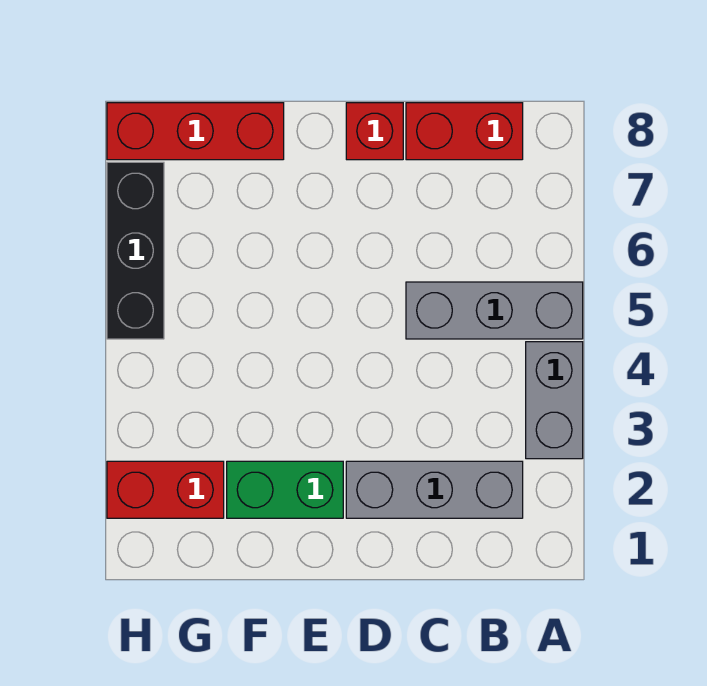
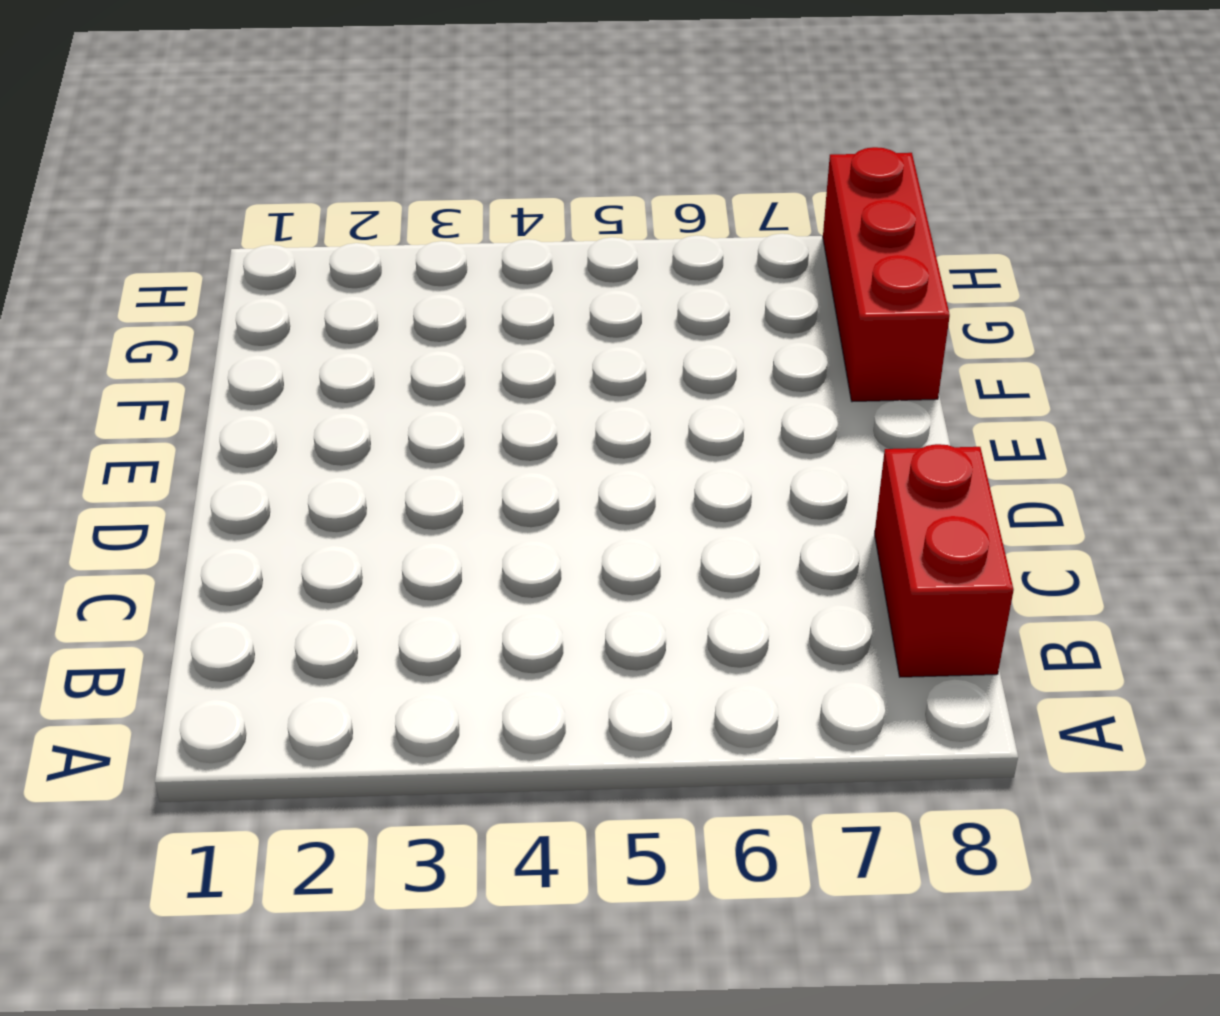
none -> grey 1x2 brick [526,342,583,459]
none -> grey 1x3 brick [406,282,583,339]

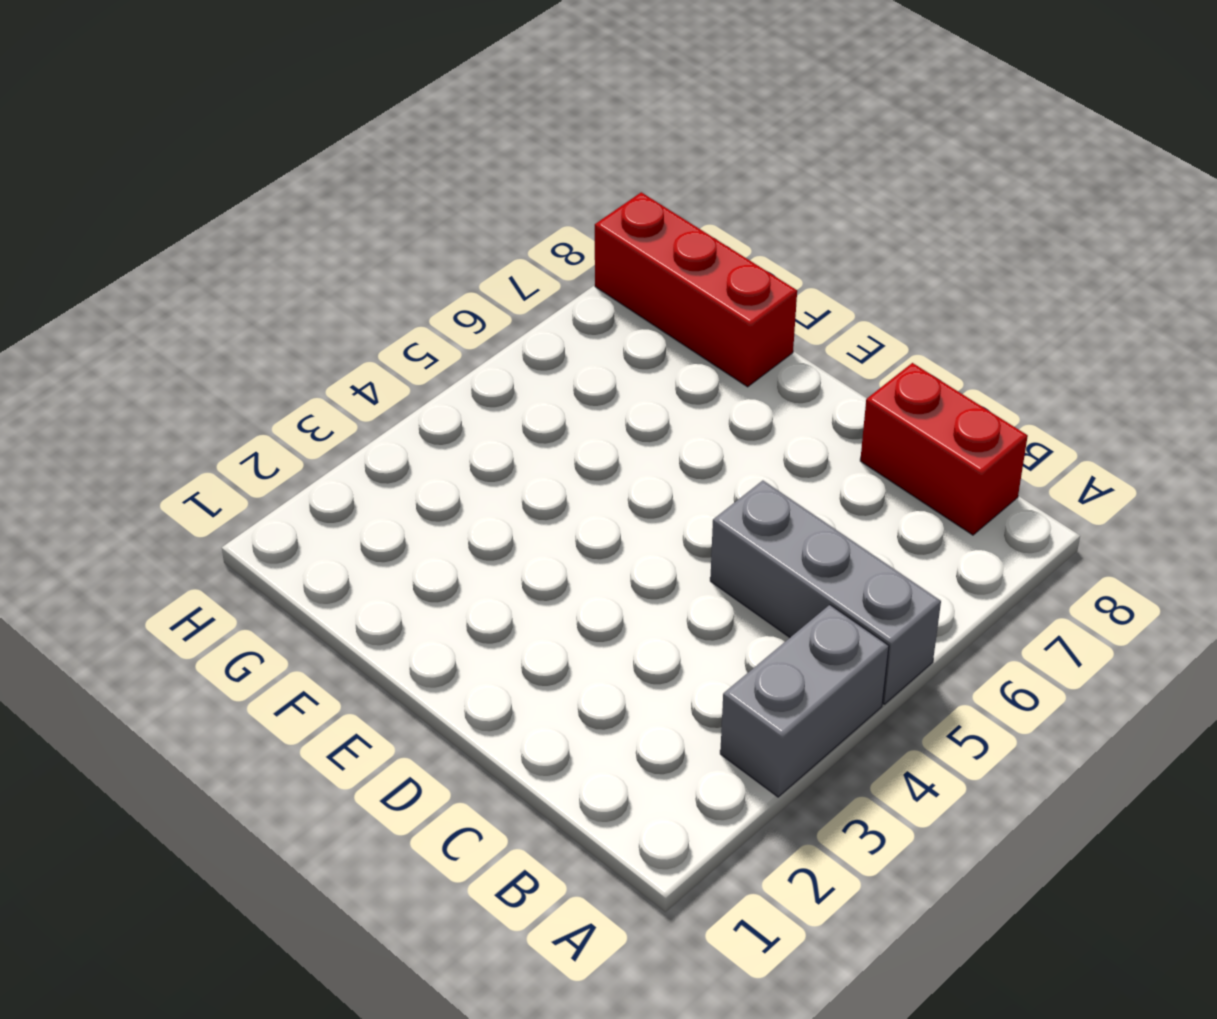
none -> grey 1x3 brick [346,461,523,518]
none -> red 1x1 brick [346,103,403,160]

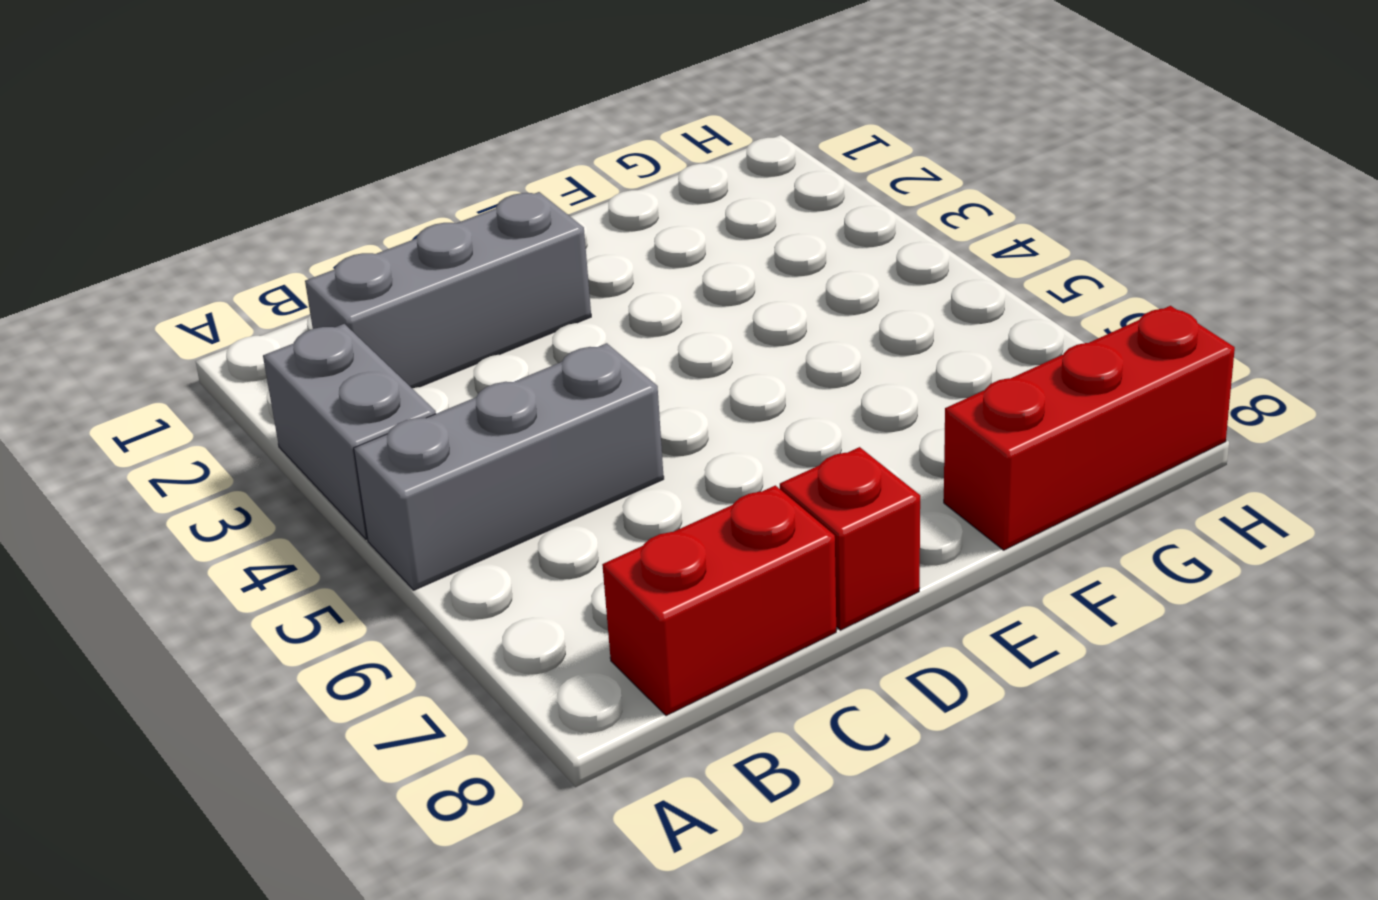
none -> green 1x2 brick [227,461,343,518]
none -> red 1x2 brick [107,461,224,518]

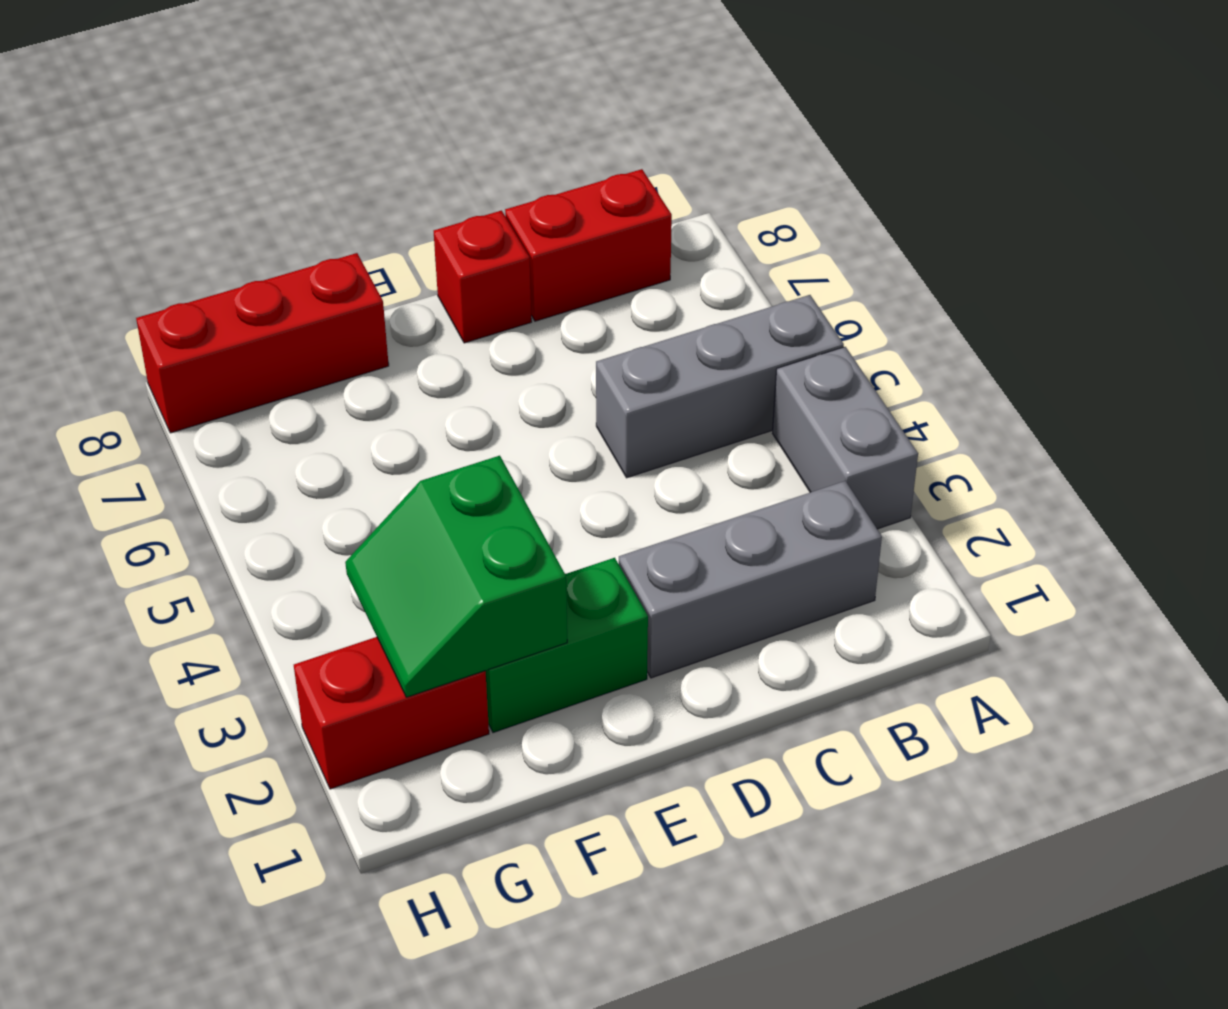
green 2x2 slope [345,456,567,697] -> none
none -> black 1x3 brick [107,162,164,339]

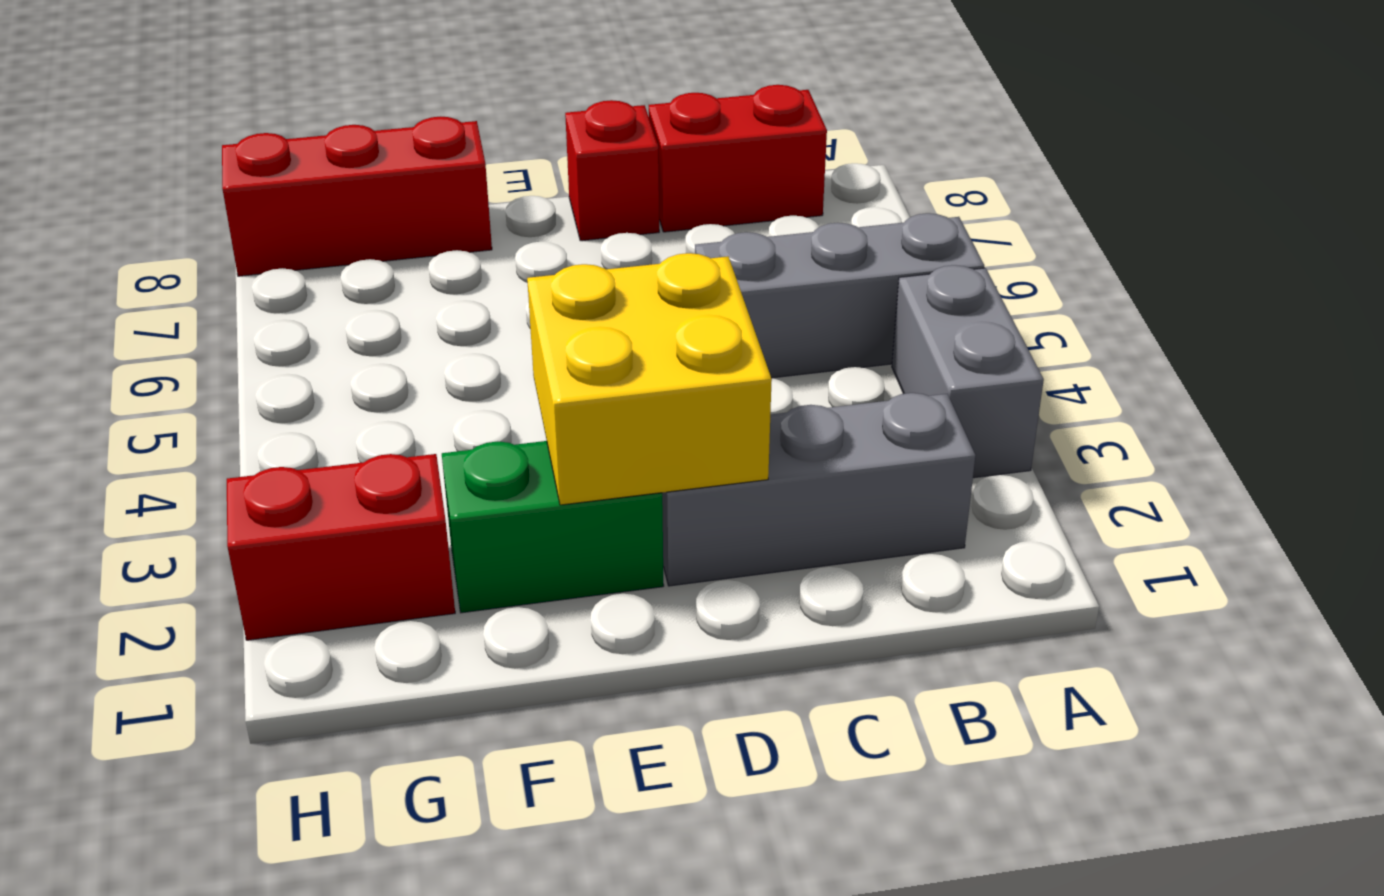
yellow 2x2 brick [527,253,772,505] -> none
none -> black 1x3 brick [107,162,164,339]

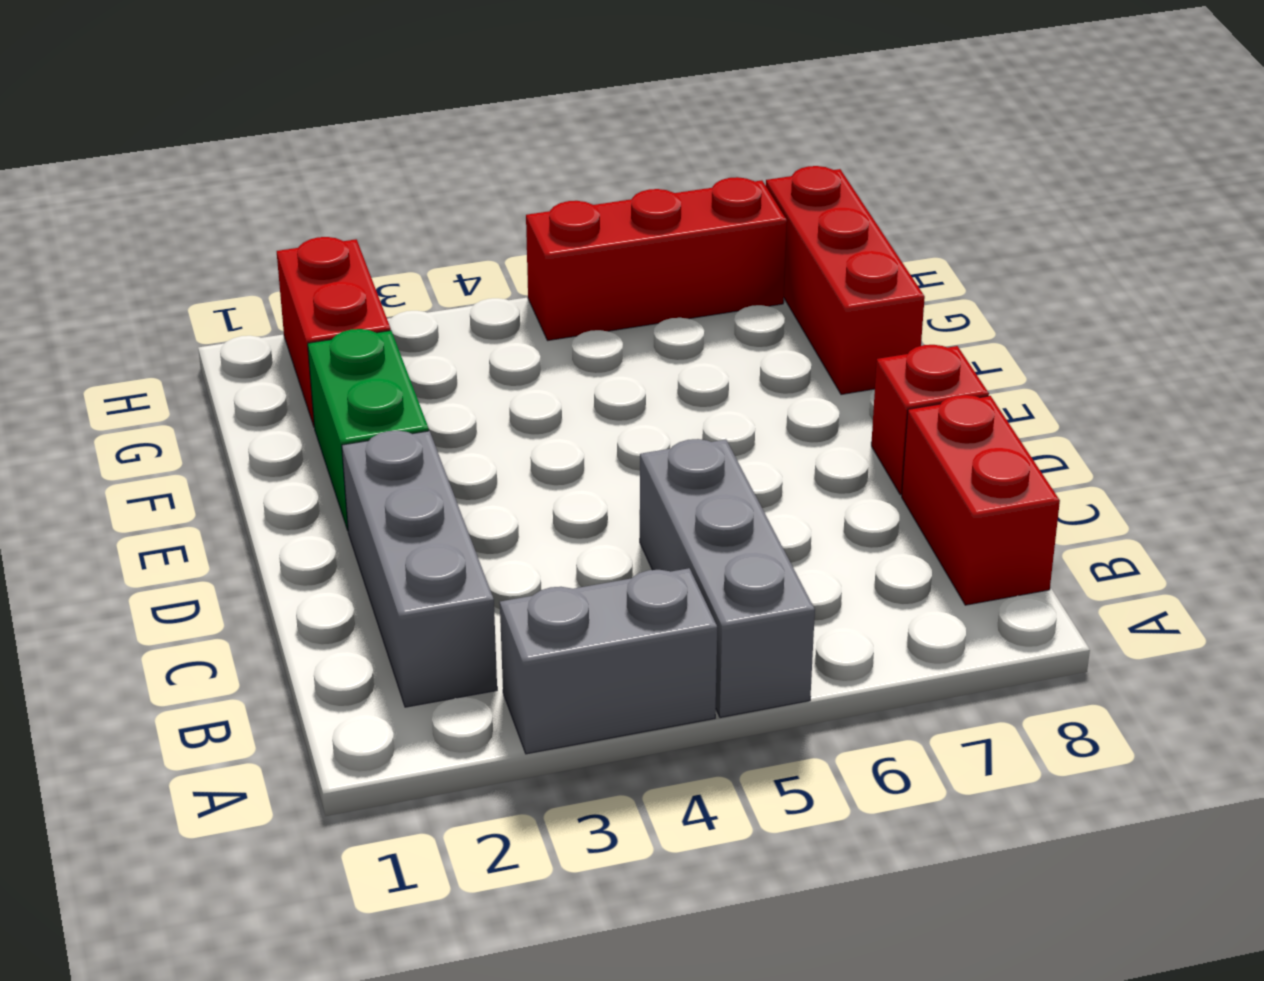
red 1x3 brick [526,177,787,340] -> black 1x3 brick [107,162,164,339]

